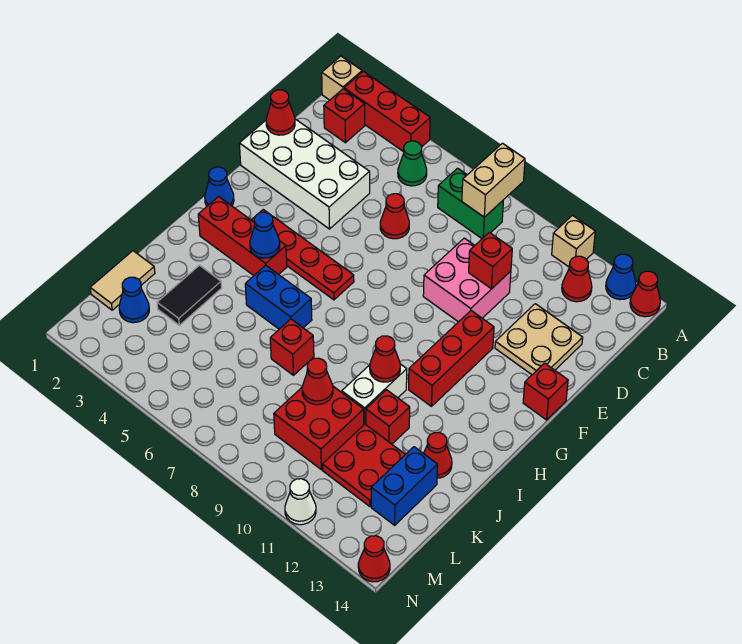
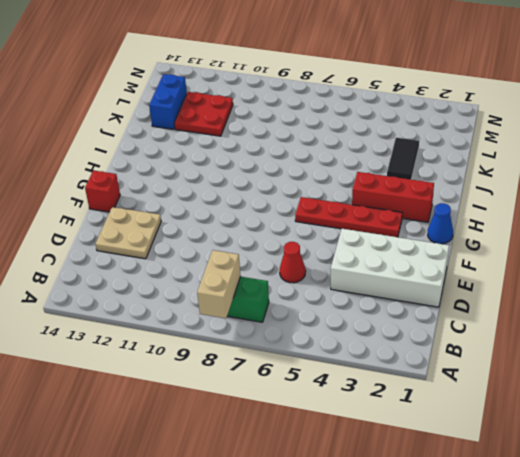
none -> tan 1x1 brick [322,56,362,100]
none -> red 1x3 brick [344,71,430,152]
none -> tan 1x1 brick [552,215,595,267]
none -> blue 1x1 cone [606,254,636,300]

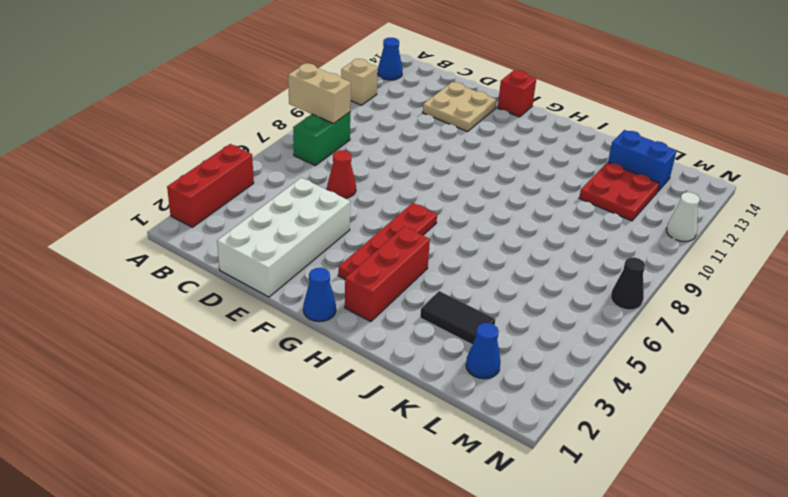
black 1x1 cone [611,257,645,310] -> none
none -> tan 1x1 brick [322,56,362,100]
none -> red 1x1 cone [630,271,660,317]
none -> red 1x1 brick [324,89,365,143]
none -> green 1x1 cone [398,141,427,186]

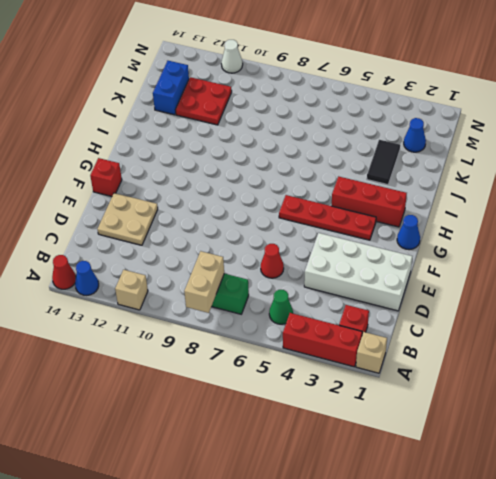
none -> red 1x1 cone [562,256,592,302]
none -> pink 2x2 brick [423,238,511,322]
none -> red 1x3 brick [409,311,494,406]
none -> blue 1x2 brick [245,265,312,329]

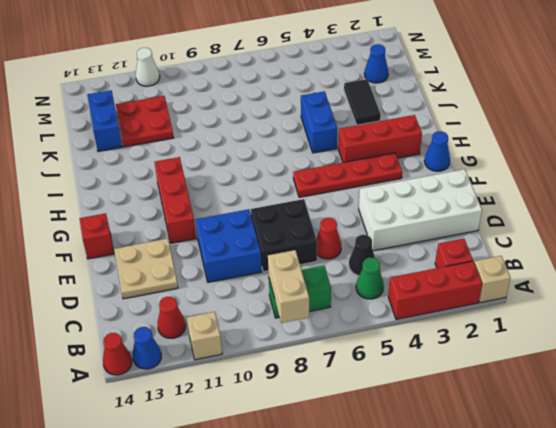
black 1x1 cone [349,235,375,276] -> none
black 2x2 brick [251,199,317,272] -> none
blue 2x2 brick [195,209,262,282] -> pink 2x2 brick [423,238,511,322]
blue 1x2 brick [301,91,337,153] -> blue 1x2 brick turned to [245,265,312,329]
none -> white 1x2 brick [342,364,407,425]
none -> red 1x1 brick [270,319,314,375]
none -> red 1x1 brick [366,390,410,444]
none -> red 1x1 cone [424,432,452,478]

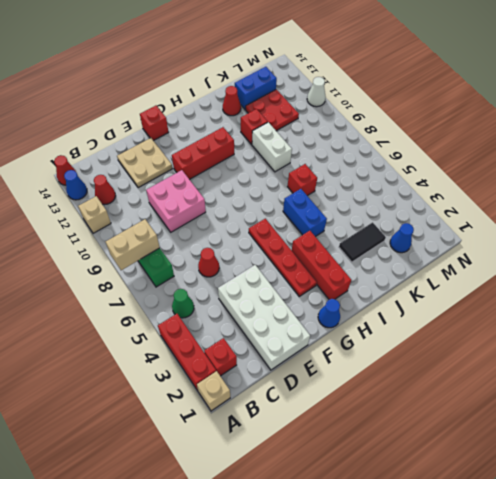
white 1x2 brick [252,122,292,172] -> white 1x2 brick turned to [342,364,407,425]
none -> tan 1x2 tile [90,251,155,310]
none -> red 2x2 brick [274,386,364,470]
none -> red 1x1 cone [358,536,390,582]
none -> red 1x1 cone [266,90,295,135]

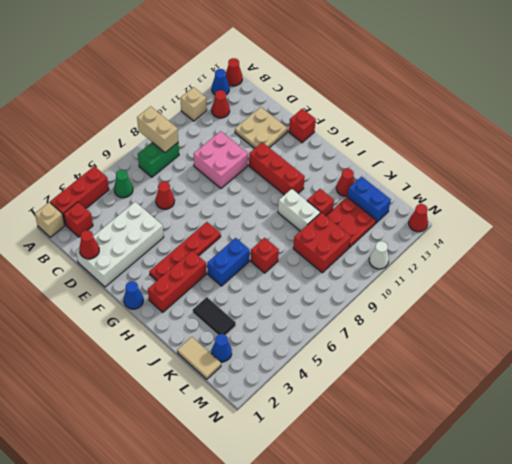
none -> red 1x1 brick [469,232,512,289]
none -> blue 1x1 cone [250,212,280,258]
none -> red 1x1 cone [370,336,400,382]
none -> red 1x1 cone [302,358,333,405]

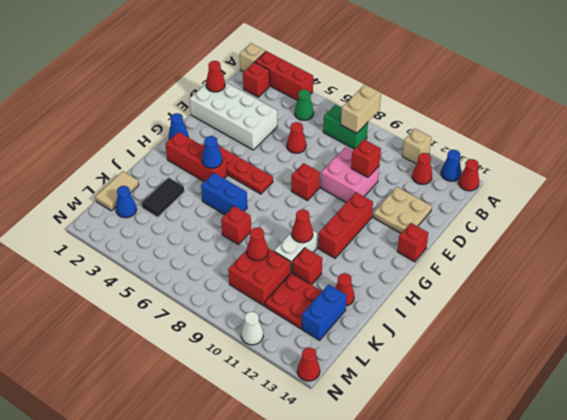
red 1x1 brick [291,163,320,201] -> none

